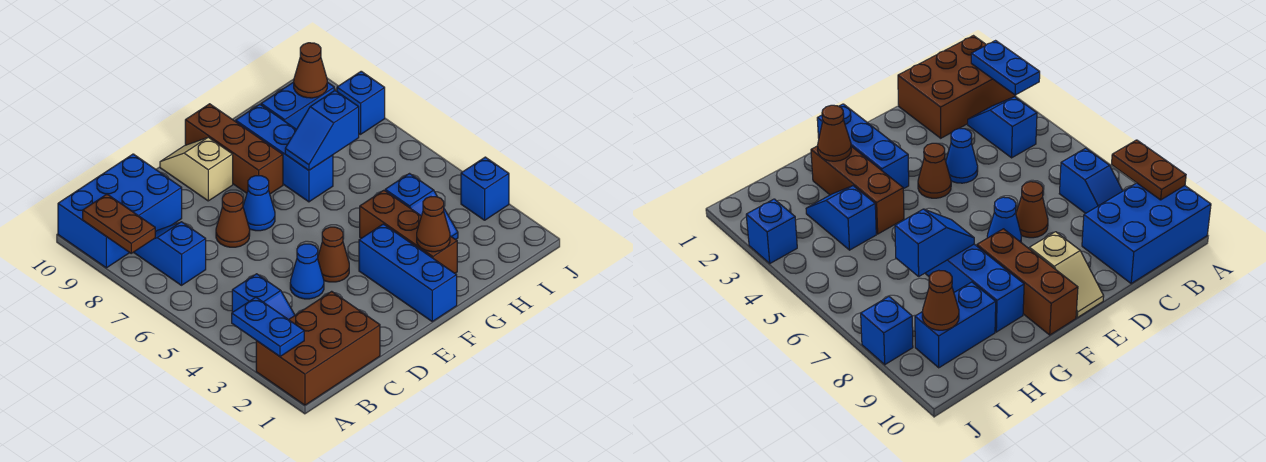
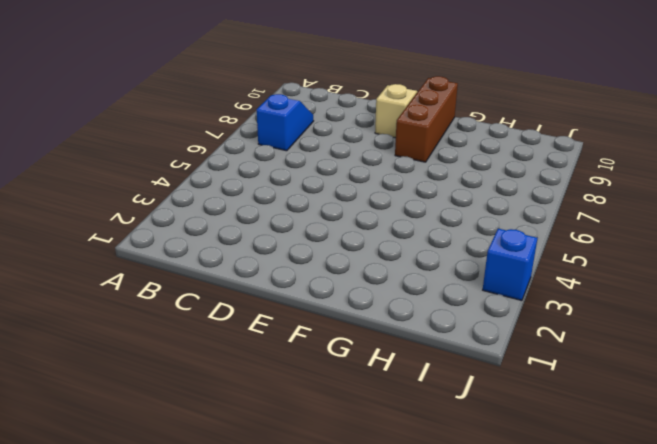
none -> brown 2x3 brick [256,291,380,405]
none -> blue 2x3 brick [58,154,182,268]
none -> blue 1x2 slope [232,274,295,320]

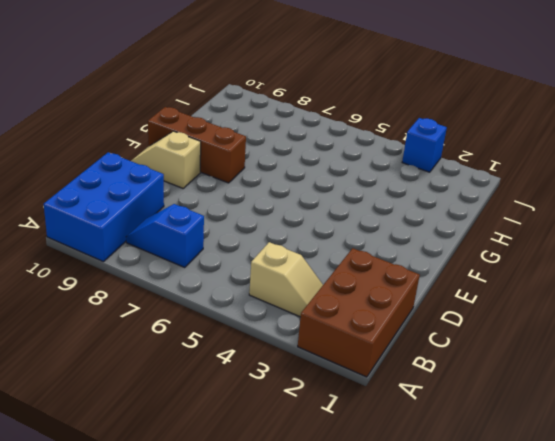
tan 1x2 slope [249,242,323,317] -> blue 1x2 slope [232,274,295,320]
none -> blue 1x1 cone [290,244,324,299]
none -> brown 1x1 cone [216,192,250,247]
none -> brown 1x1 cone [318,227,349,282]

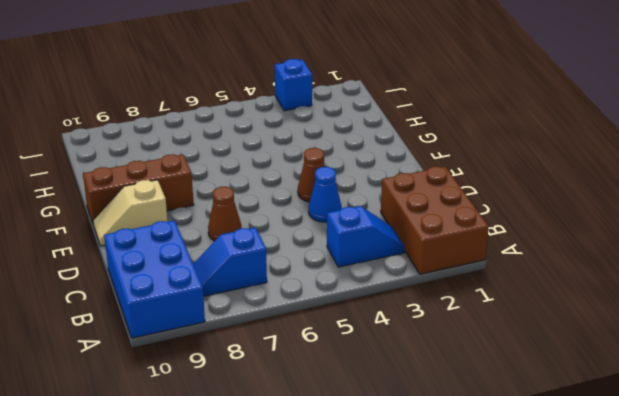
none -> blue 1x1 cone [243,176,275,231]
none -> blue 1x3 brick [359,224,457,321]
none -> brown 1x3 brick [360,190,457,273]

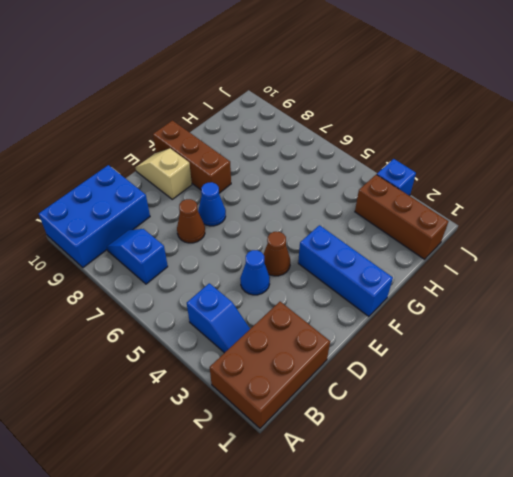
brown 1x3 brick [355,174,448,259] -> brown 1x3 brick moved to [360,190,457,273]
none -> blue 1x3 brick [236,104,333,202]
none -> blue 1x2 slope [385,174,458,240]
none -> blue 1x2 brick [261,82,334,129]

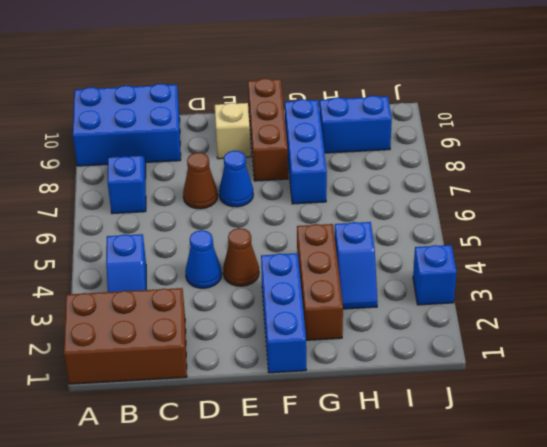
none -> blue 1x1 brick [337,71,385,134]
none -> blue 1x2 plate [232,297,304,356]
none -> brown 1x2 plate [83,194,155,253]

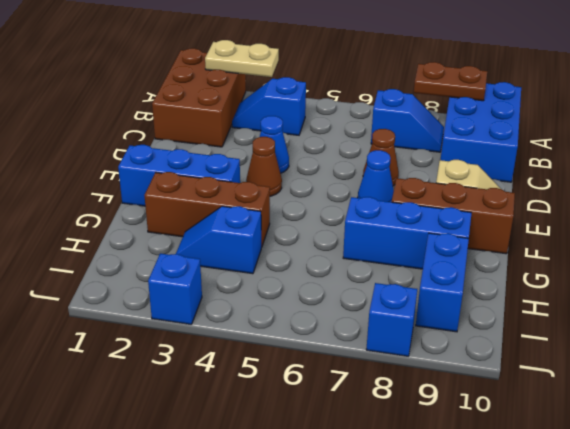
tan 1x2 plate [205,40,279,77] -> blue 1x2 plate [232,297,304,356]
none -> brown 1x1 cone [417,197,450,252]
none -> blue 1x2 slope [285,91,359,170]
none -> brown 1x1 cone [294,43,327,98]

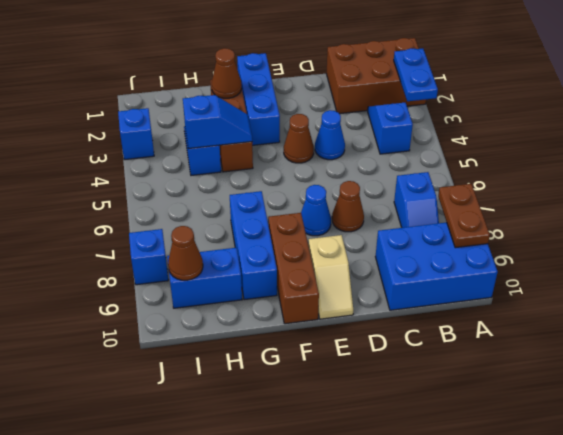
blue 1x2 slope [183,95,252,149] -> blue 1x2 slope moved to [285,91,359,170]

